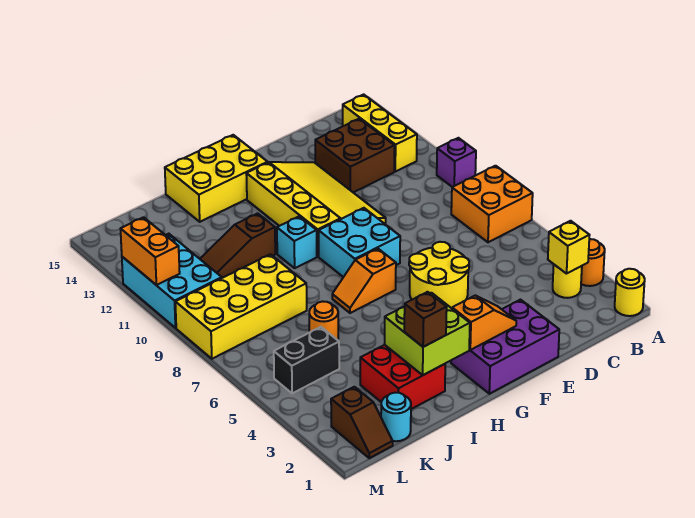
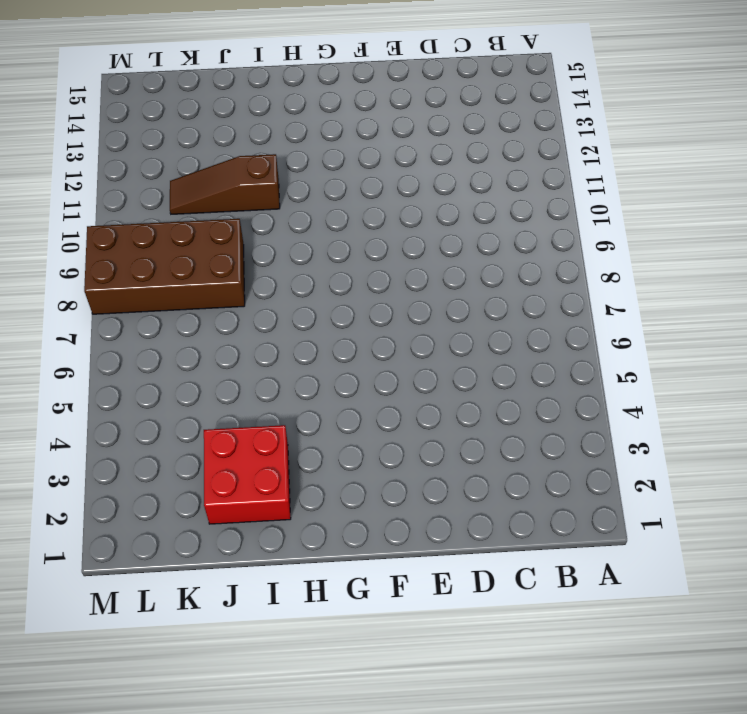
brown 2x4 brick [84,219,245,314] -> yellow 2x4 brick [175,254,307,359]
none -> yellow 1x1 round brick [615,269,645,316]
none -> orange 1x1 round brick [581,239,605,286]
none -> orange 2x2 brick [451,166,533,242]

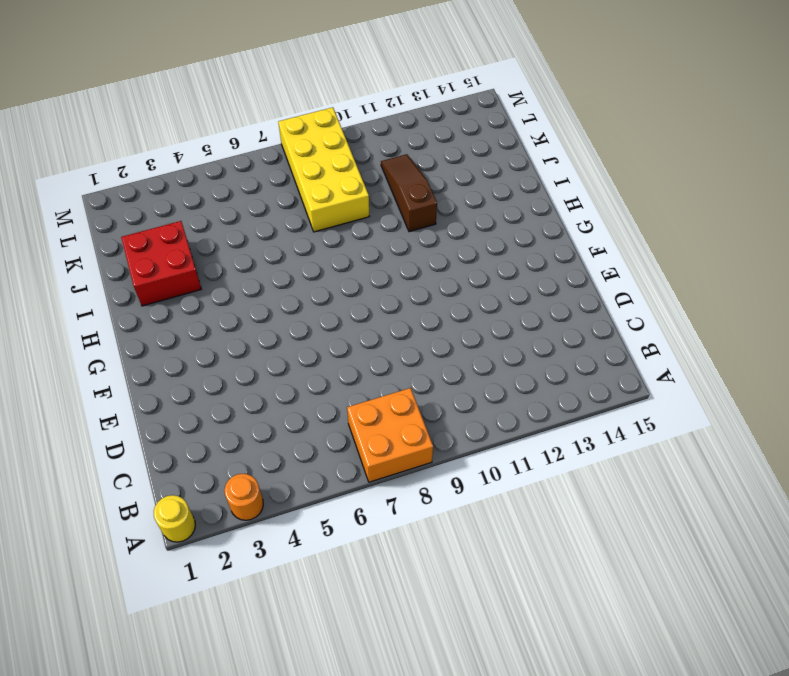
none -> purple 1x1 brick [437,138,476,187]
none -> yellow 1x1 round brick [553,265,582,298]
none -> yellow 1x3 brick [343,94,417,172]

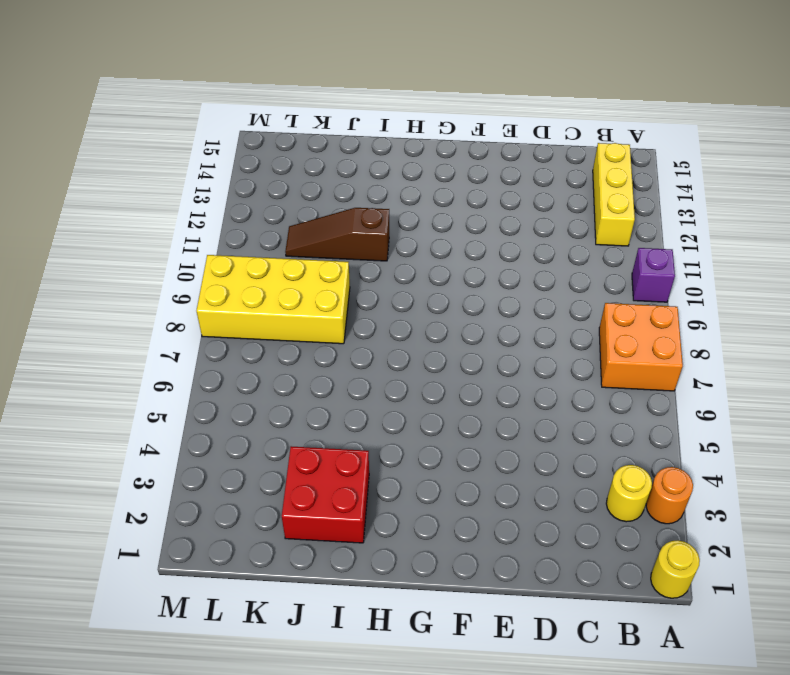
none -> brown 2x2 brick [315,119,395,193]
none -> purple 2x3 brick [451,300,559,394]
none -> yellow 2x2 round brick [409,242,469,308]

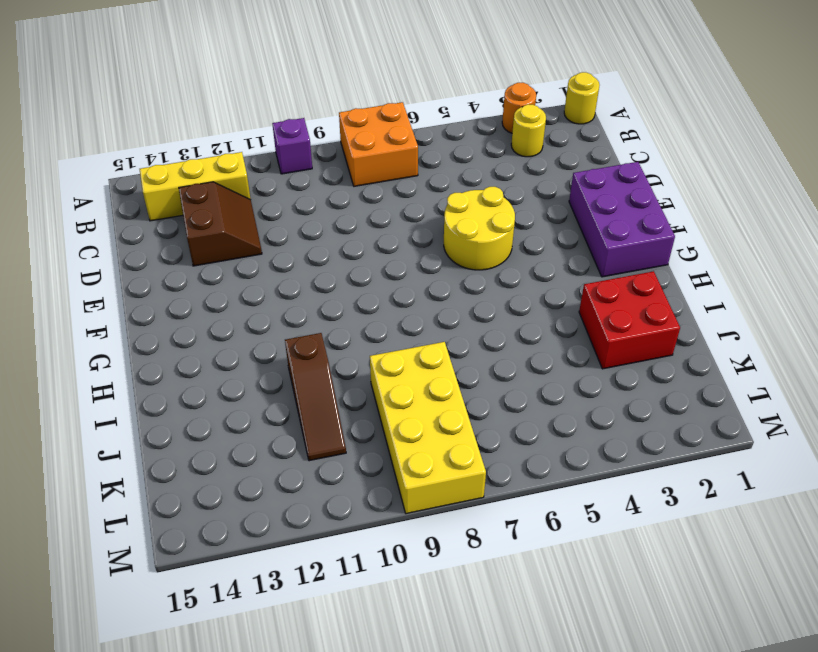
brown 2x2 slope [179,182,262,266] -> brown 2x2 brick [315,119,395,193]
none -> yellow 3x4 slope [246,162,386,257]
none -> cyan 2x2 brick [319,208,400,277]
none -> orange 1x2 slope [332,249,396,313]

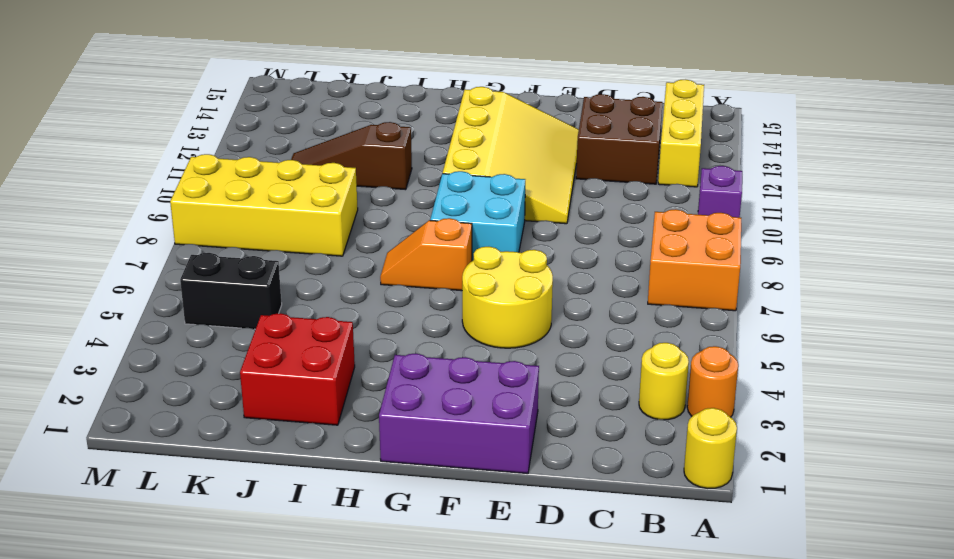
none -> yellow 2x3 brick [165,135,268,222]
none -> cyan 1x1 brick [277,216,317,268]
none -> orange 1x1 round brick [309,301,338,340]

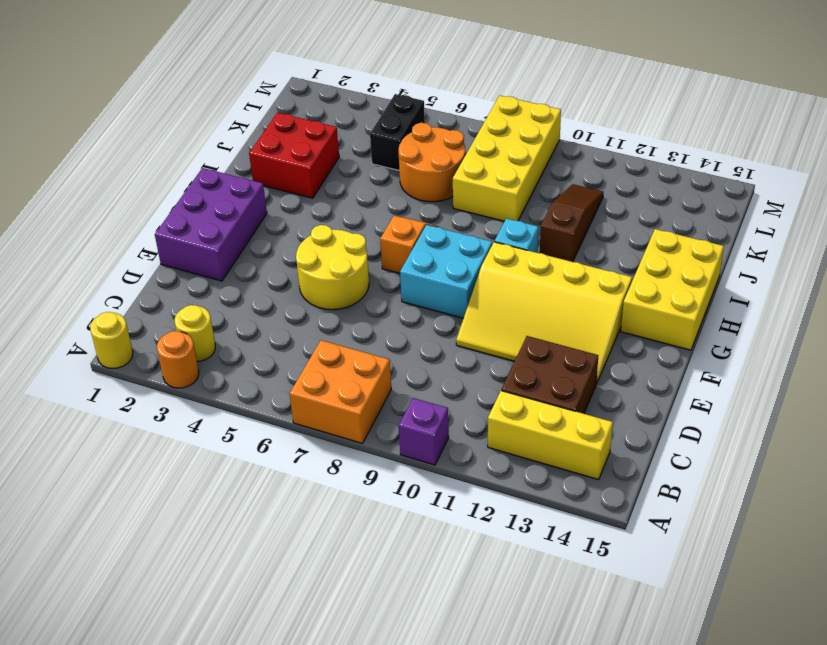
orange 2x2 round brick [399,123,465,202] -> orange 1x1 round brick [309,301,338,340]
none -> cyan 1x1 round brick [381,393,411,441]
none -> brown 1x2 slope [331,387,393,458]
none -> cyan 2x3 brick [122,234,222,328]

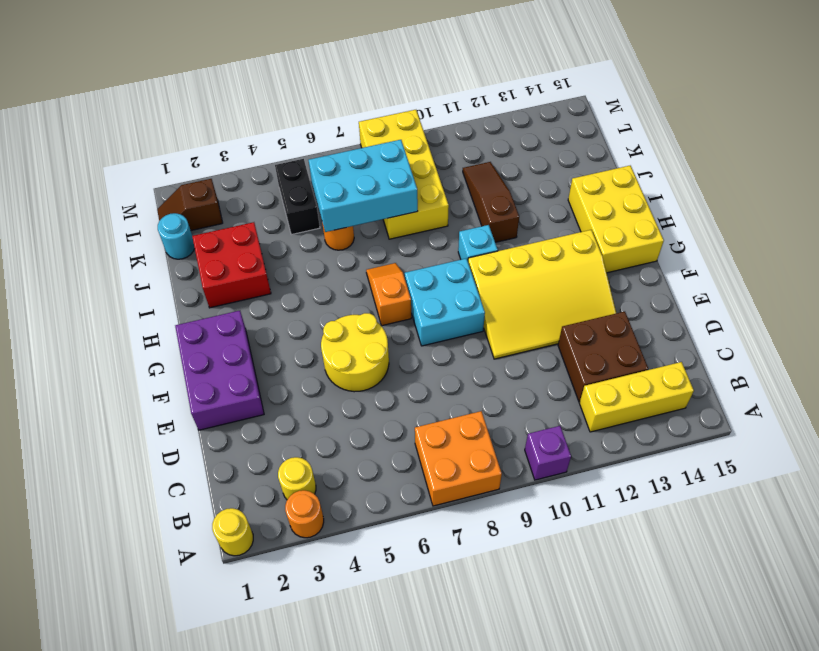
cyan 2x3 brick [309,140,418,232] -> cyan 2x3 brick moved to [122,234,222,328]
none -> yellow 1x1 brick [548,221,589,274]
none -> orange 1x2 slope [452,296,516,350]
none -> lime 2x2 brick [384,293,470,375]

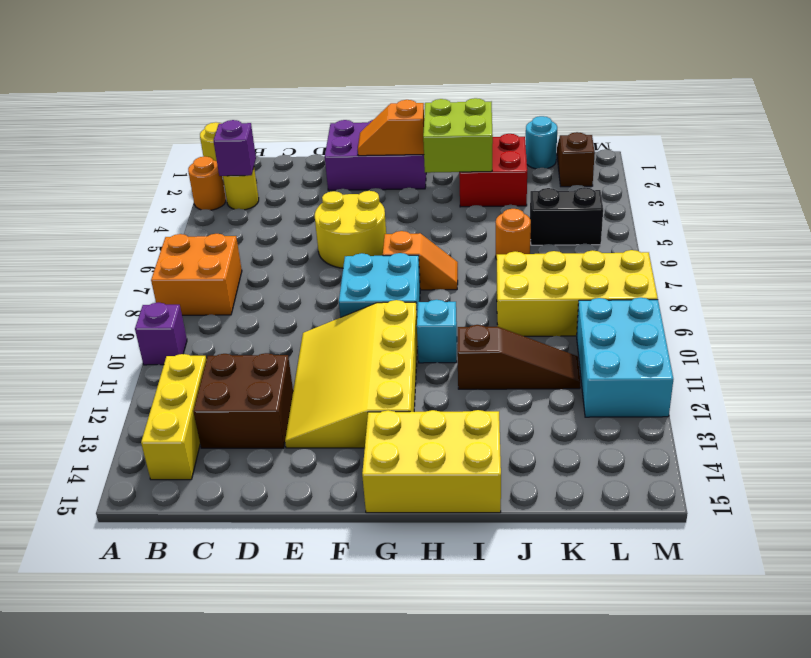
purple 1x1 brick [214,120,256,176] -> yellow 1x1 brick [548,221,589,274]
none -> orange 1x2 brick [121,217,180,285]
none -> brown 1x1 brick [404,292,447,347]

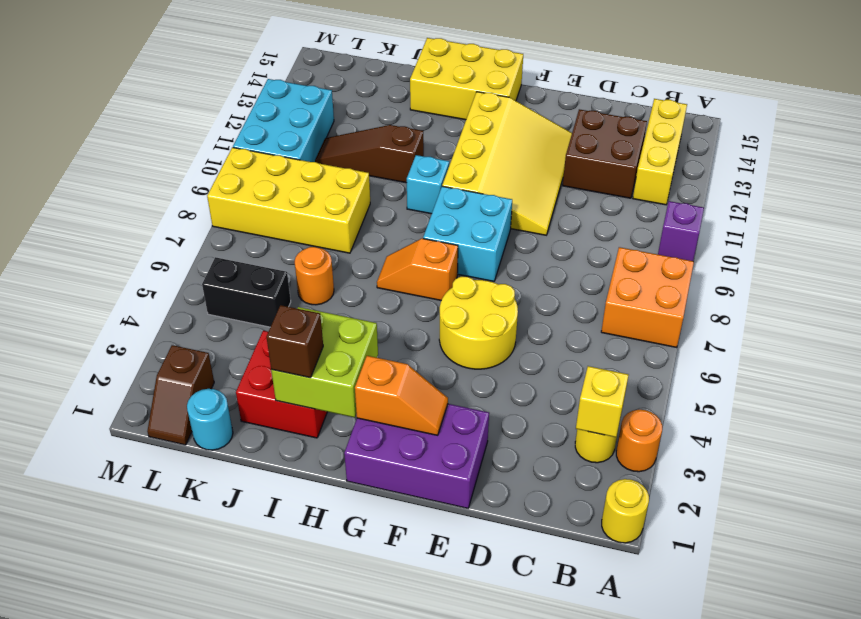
none -> orange 1x2 brick [121,217,180,285]

